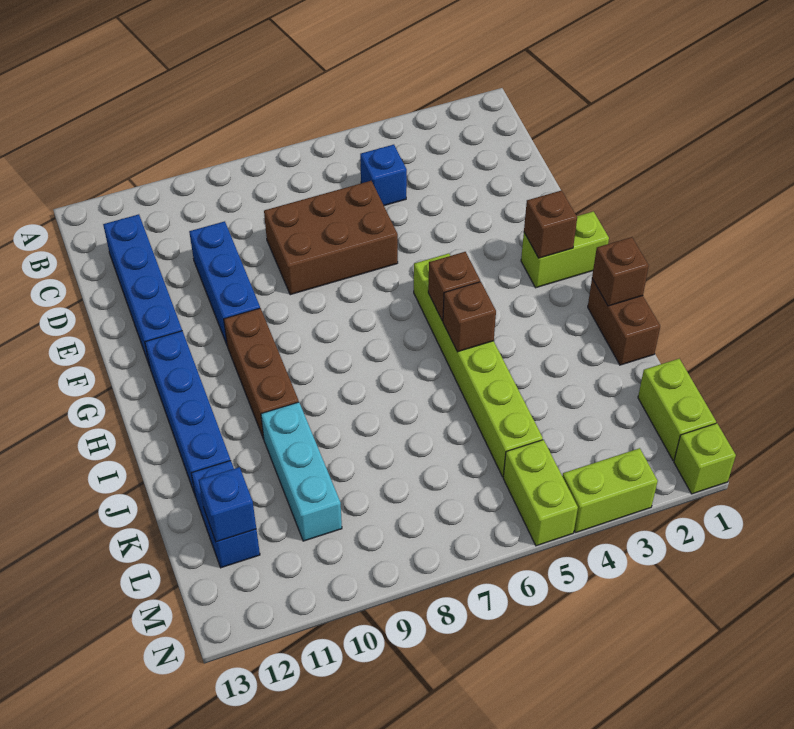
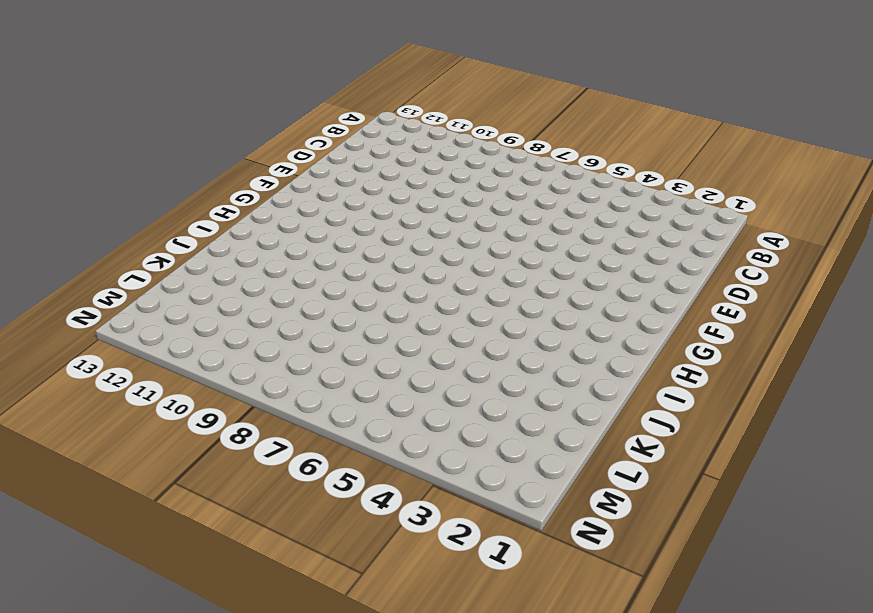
none -> blue 1x1 brick [360,145,407,206]
none -> blue 1x4 brick [103,214,182,366]
none -> brown 2x3 brick [264,181,398,295]

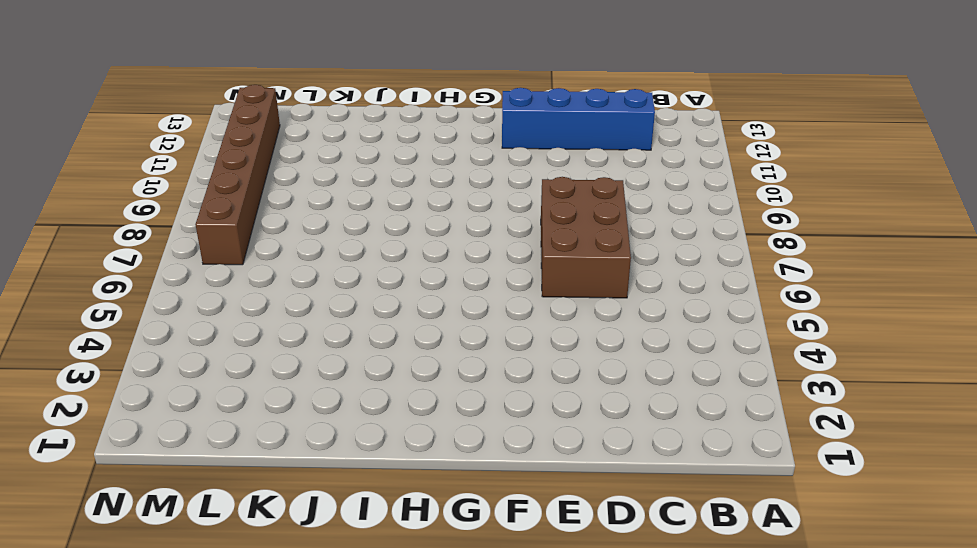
brown 1x6 brick [195,85,280,265] -> none
none -> blue 1x1 brick [360,145,407,206]
none -> blue 1x3 brick [189,221,260,345]
none -> lime 1x2 brick [521,211,609,288]

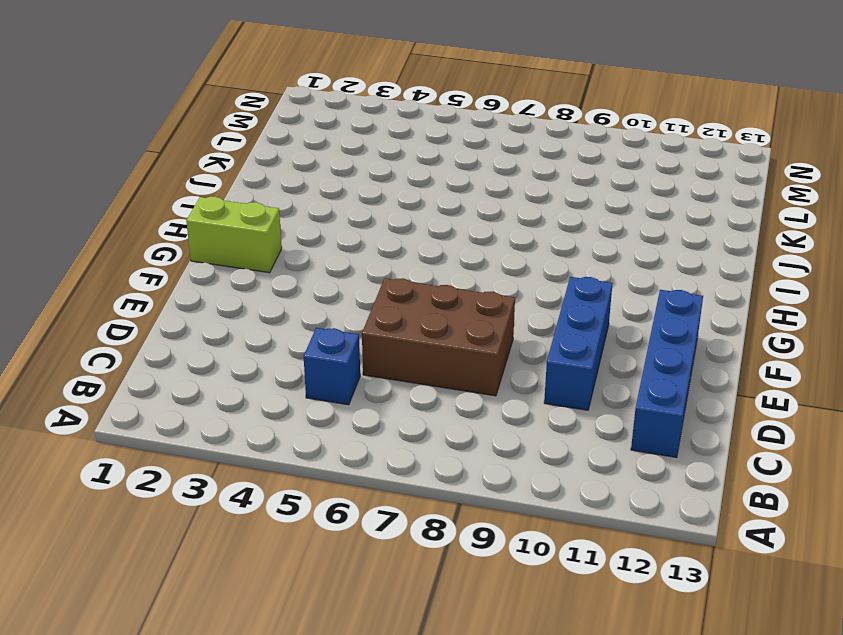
none -> lime 1x6 brick [414,253,543,477]
none -> brown 1x3 brick [224,308,299,439]
none -> blue 1x4 brick [145,331,230,494]

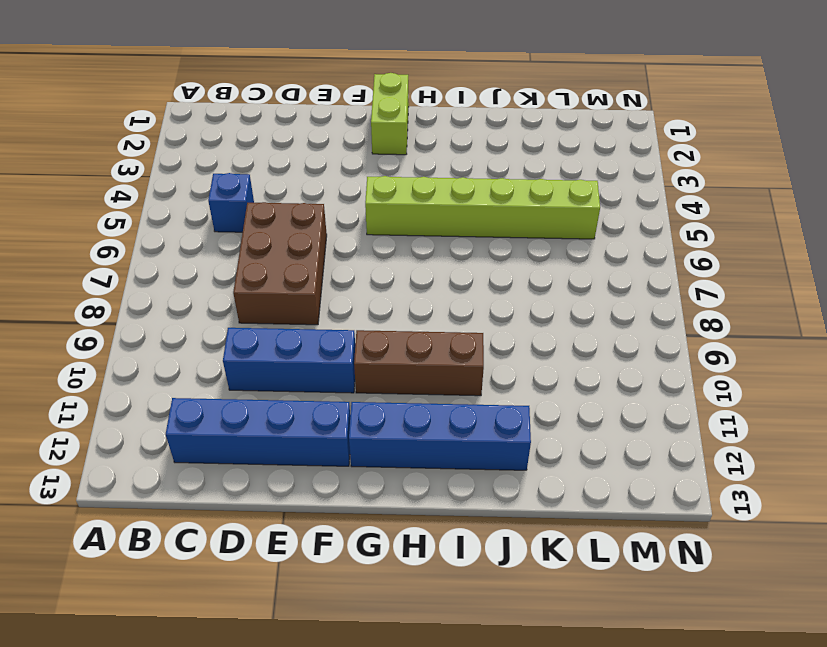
none -> brown 1x2 brick [588,279,660,365]
none -> cyan 1x3 brick [261,402,342,541]
none -> blue 1x2 brick [191,460,260,568]

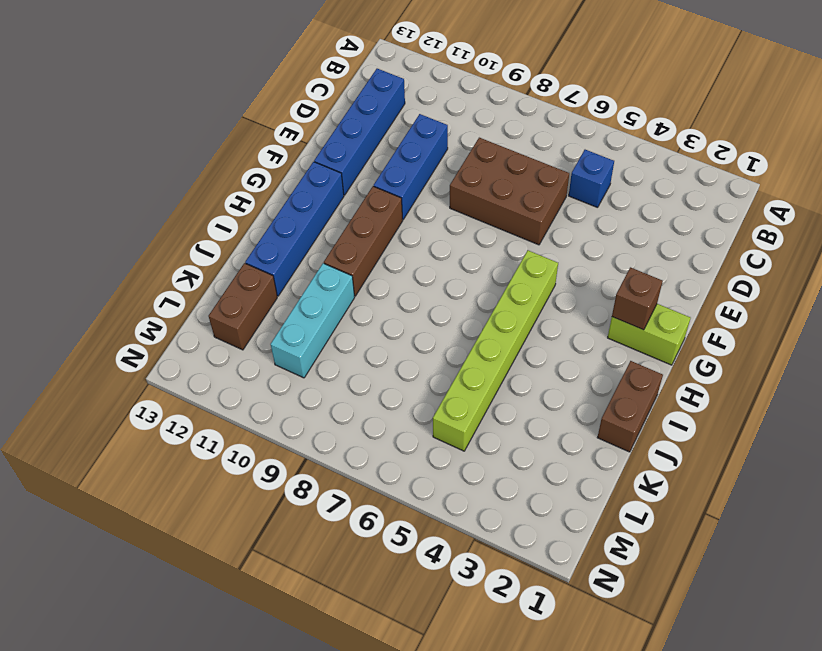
brown 1x2 brick [209,263,277,350] -> blue 1x2 brick [191,460,260,568]
none -> lime 1x2 brick [638,359,716,460]
none -> lime 1x2 brick [503,440,578,546]
none -> lime 1x1 brick [674,423,736,494]

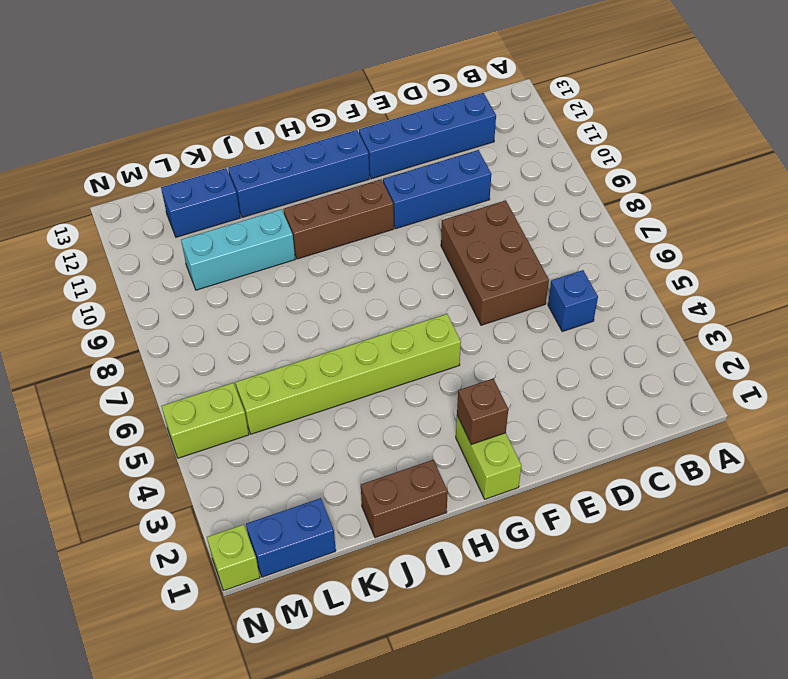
blue 1x2 brick [246,498,336,577] -> lime 1x2 brick [638,359,716,460]
none -> lime 1x2 brick [562,448,658,533]
none -> brown 1x1 brick [428,252,480,321]
none -> brown 1x1 brick [592,237,649,306]

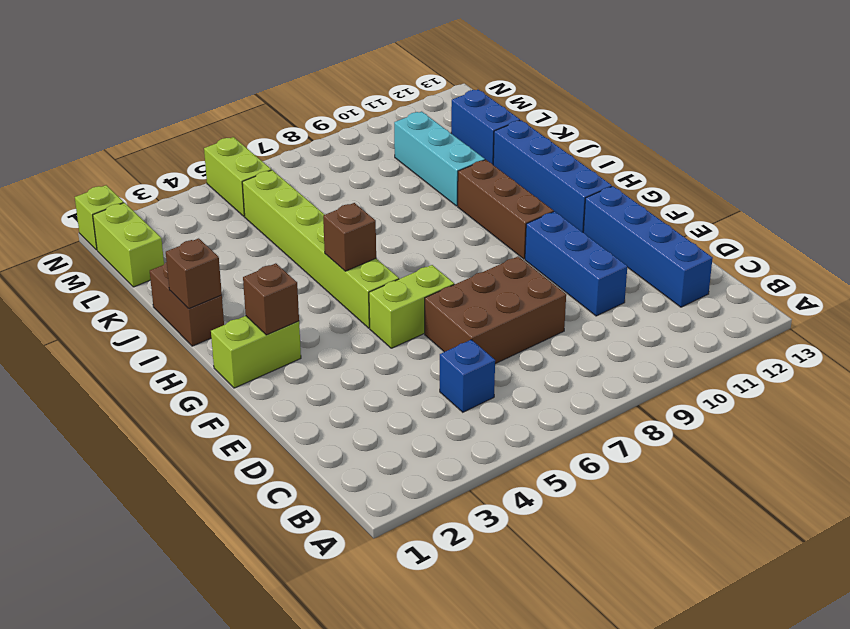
lime 1x2 brick [369,265,454,348] -> lime 1x2 brick moved to [562,448,658,533]
none -> brown 1x1 brick [443,282,496,352]
none -> blue 1x1 brick [199,467,256,542]

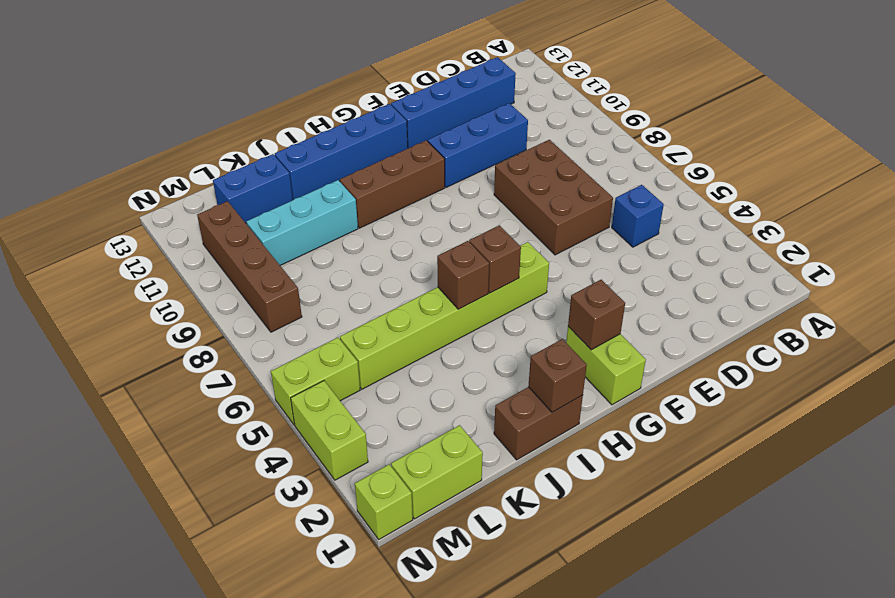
brown 1x4 brick [197,201,302,332] -> none
none -> blue 1x1 brick [199,467,256,542]

